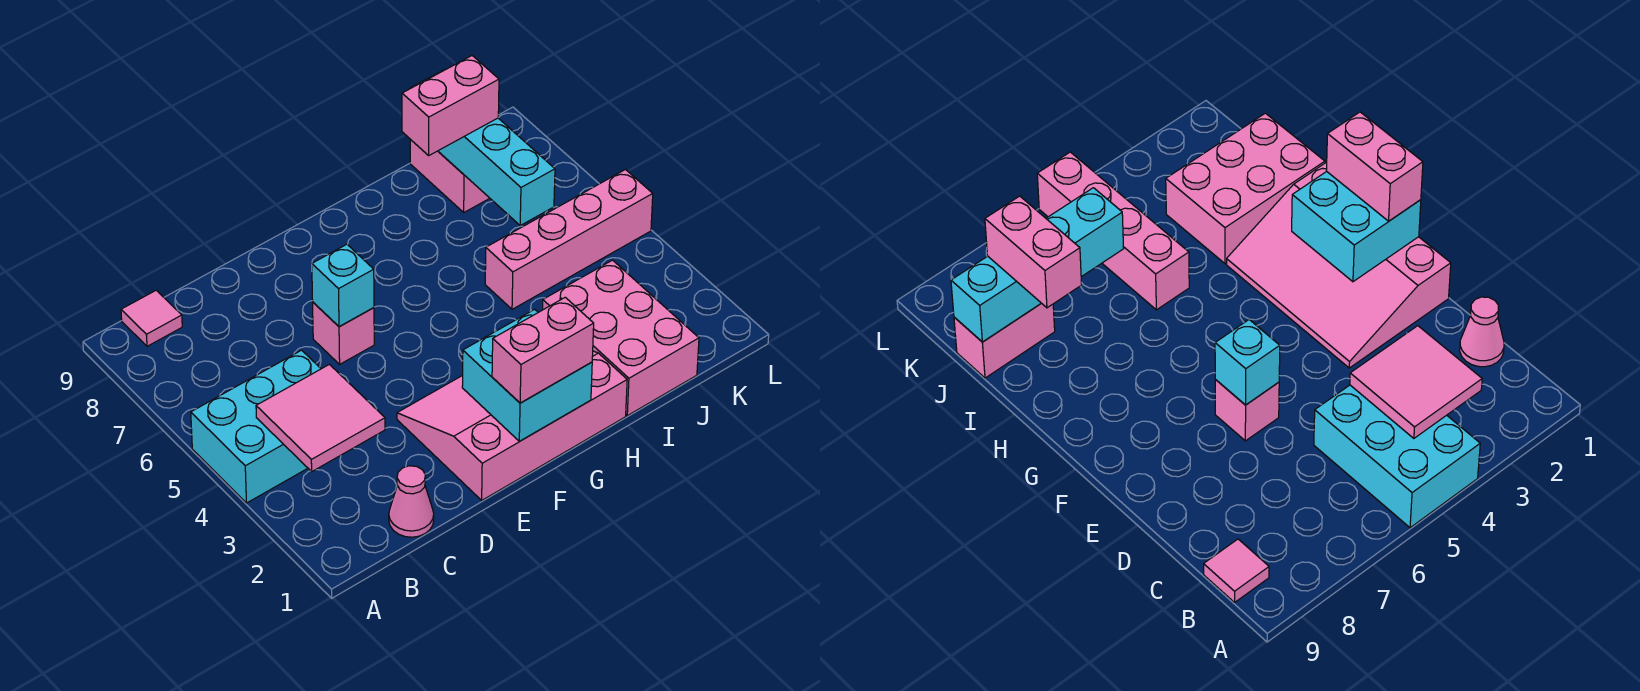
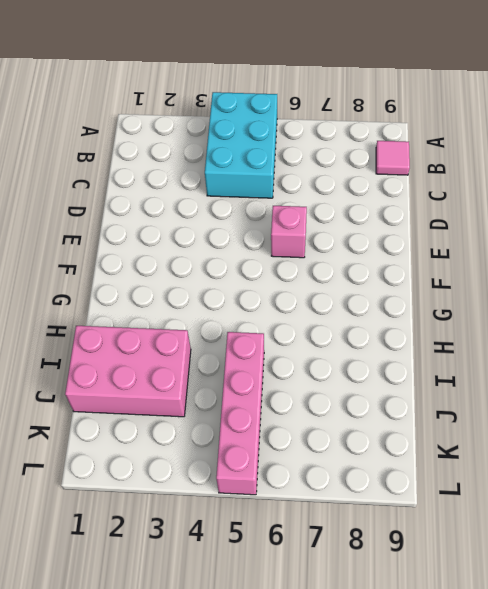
none -> pink 1x1 cone [389,466,434,537]
none -> pink 3x4 slope [397,351,627,500]
none -> pink 1x2 brick [410,139,490,212]

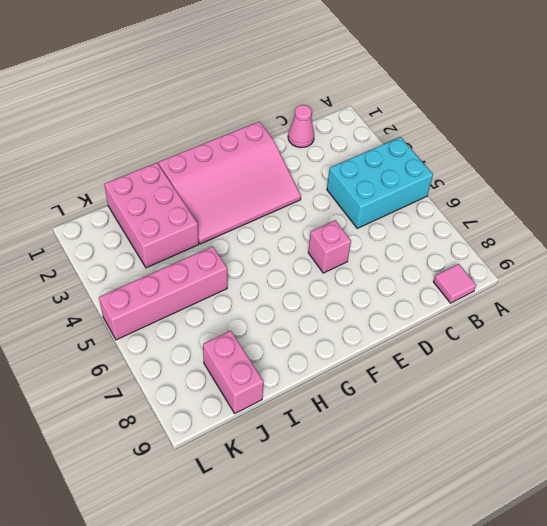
none -> pink 2x2 tile [256,364,385,471]
none -> cyan 1x1 brick [312,244,374,327]
none -> cyan 2x2 brick [462,309,592,441]

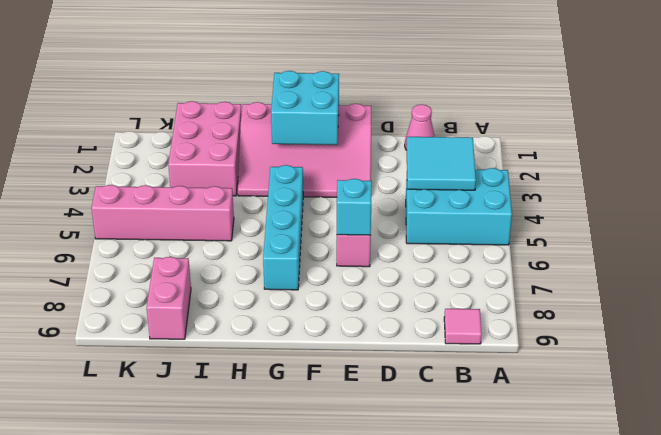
cyan 2x2 tile [407,137,476,190] -> pink 2x2 tile [256,364,385,471]
cyan 1x4 brick [263,165,303,290] -> cyan 1x4 brick moved to [411,70,555,225]
none -> pink 1x2 brick [492,297,594,403]
none -> pink 1x2 brick [402,56,499,155]

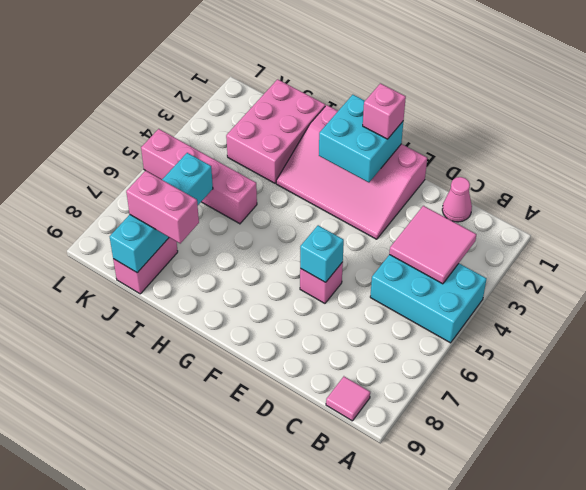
pink 1x1 brick [363,83,406,139] -> pink 1x2 brick [492,297,594,403]

